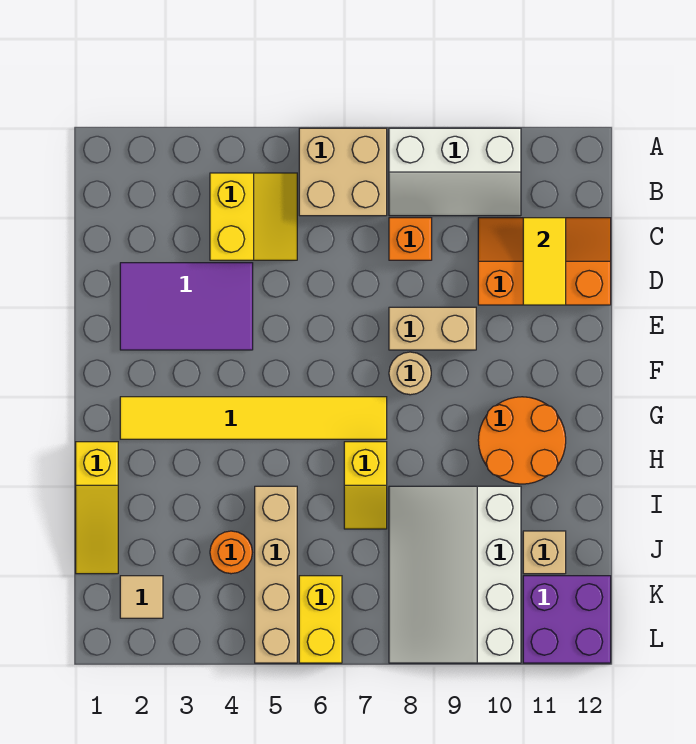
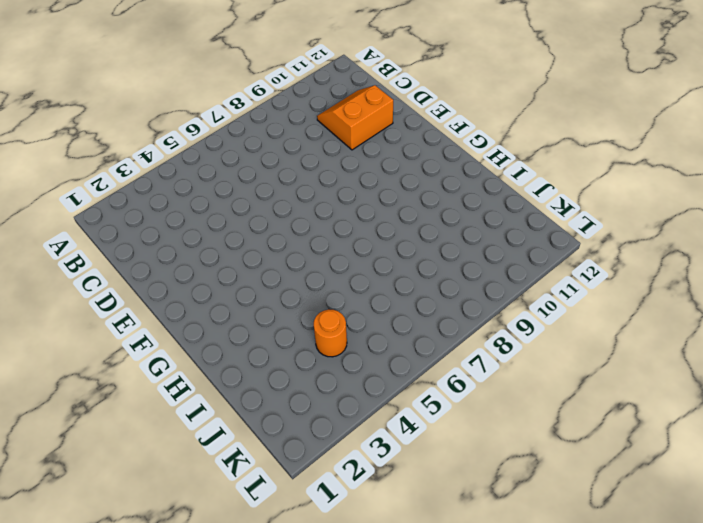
orange 2x2 slope [317,85,393,150] -> orange 2x3 slope [478,218,611,305]
none -> tan 2x2 brick [299,128,387,216]
none -> white 2x3 slope [389,128,521,216]
none -> yellow 2x2 slope [210,173,297,260]

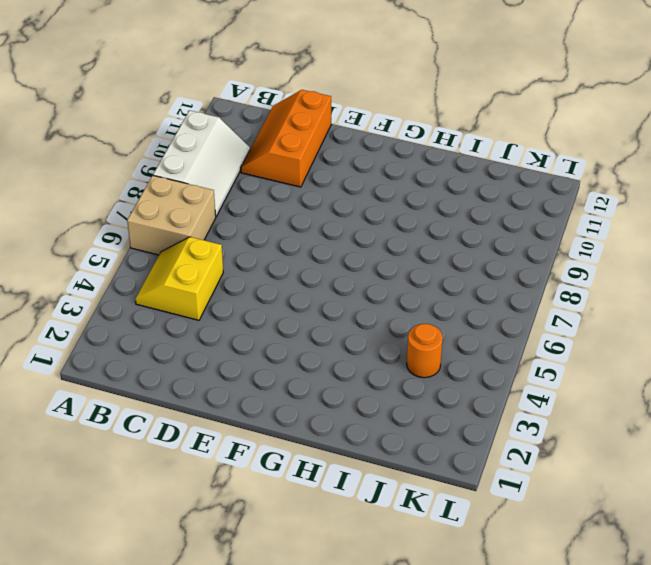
yellow 2x2 slope [135,237,223,320] -> yellow 2x2 slope turned to [210,173,297,260]
none -> orange 1x1 brick [389,218,432,260]
none -> purple 2x3 tile [120,263,253,350]
none -> tan 1x2 brick [389,307,476,350]

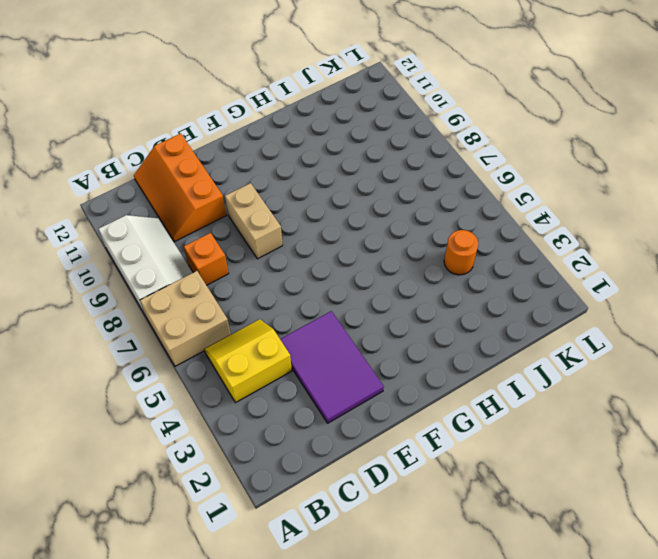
none -> tan 1x1 round brick [389,352,431,395]
none -> yellow 1x6 tile [120,397,387,439]
none -> orange 2x2 round brick [478,397,566,484]

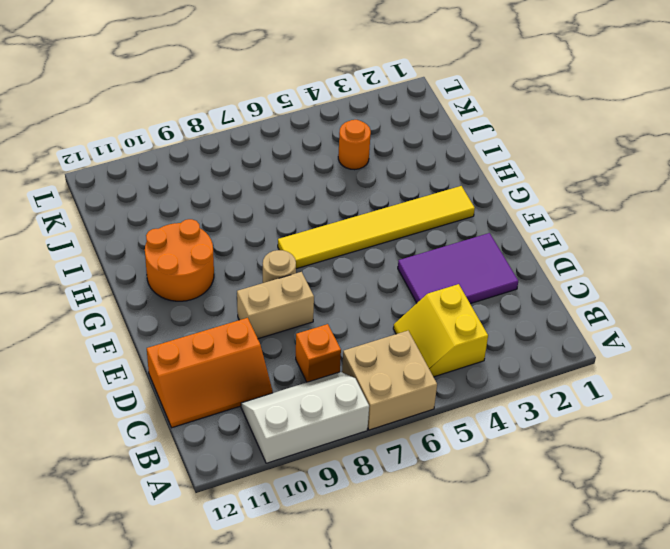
none -> yellow 1x3 slope [76,442,118,574]
none -> yellow 1x2 slope [344,442,387,529]
none -> tan 1x4 brick [255,486,297,663]

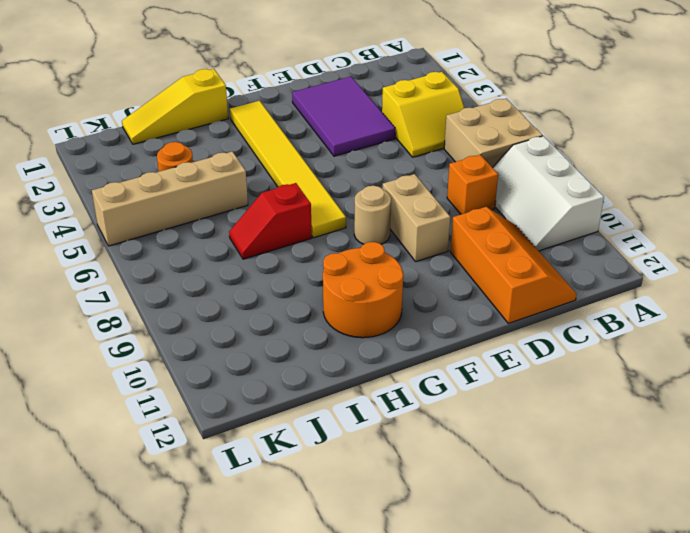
red 1x2 slope [229,183,312,259] -> yellow 1x2 slope [344,442,387,529]
none -> white 3x4 slope [389,486,521,663]
none -> tan 1x1 brick [523,531,566,574]
none -> tan 1x1 tile [120,576,163,618]

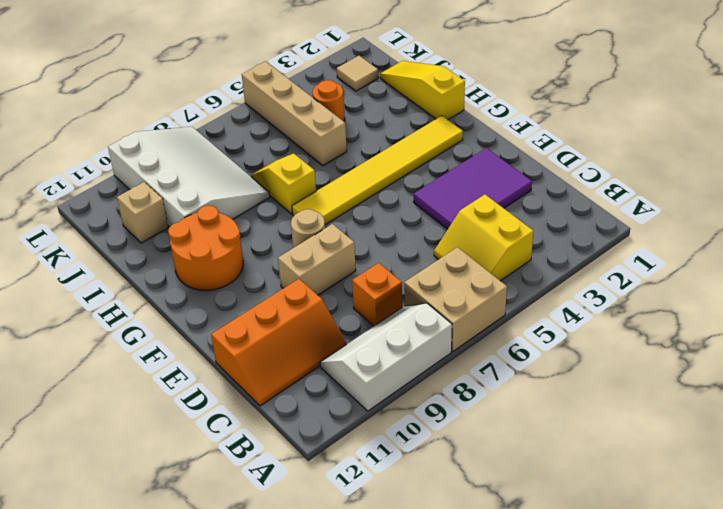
none -> yellow 1x2 brick [299,576,342,663]
none -> purple 2x2 brick [523,576,611,663]
none -> yellow 1x2 tile [523,218,566,305]

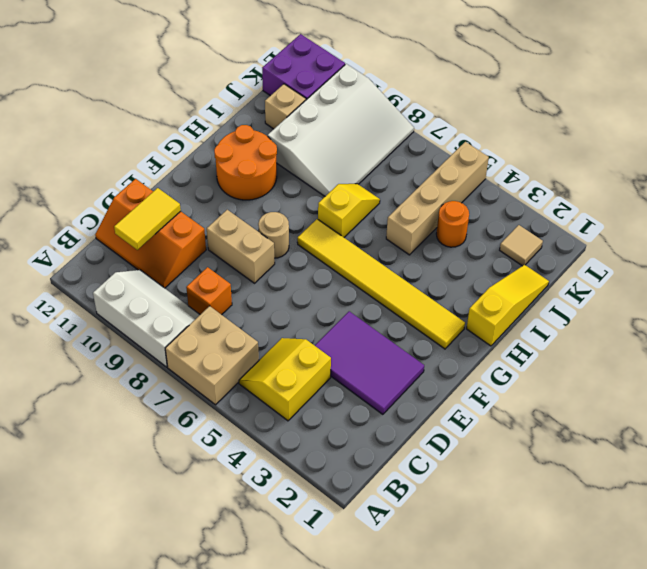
none -> yellow 1x2 brick [299,576,342,663]

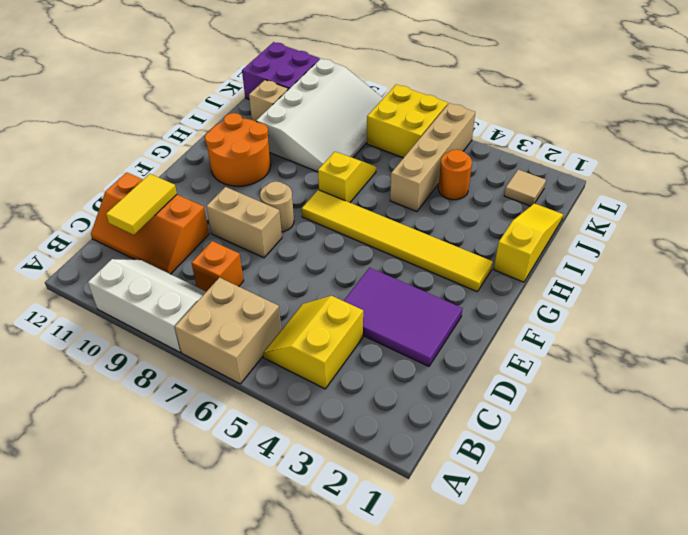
yellow 2x2 brick [367,85,448,158] -> yellow 1x2 brick [299,576,342,663]

